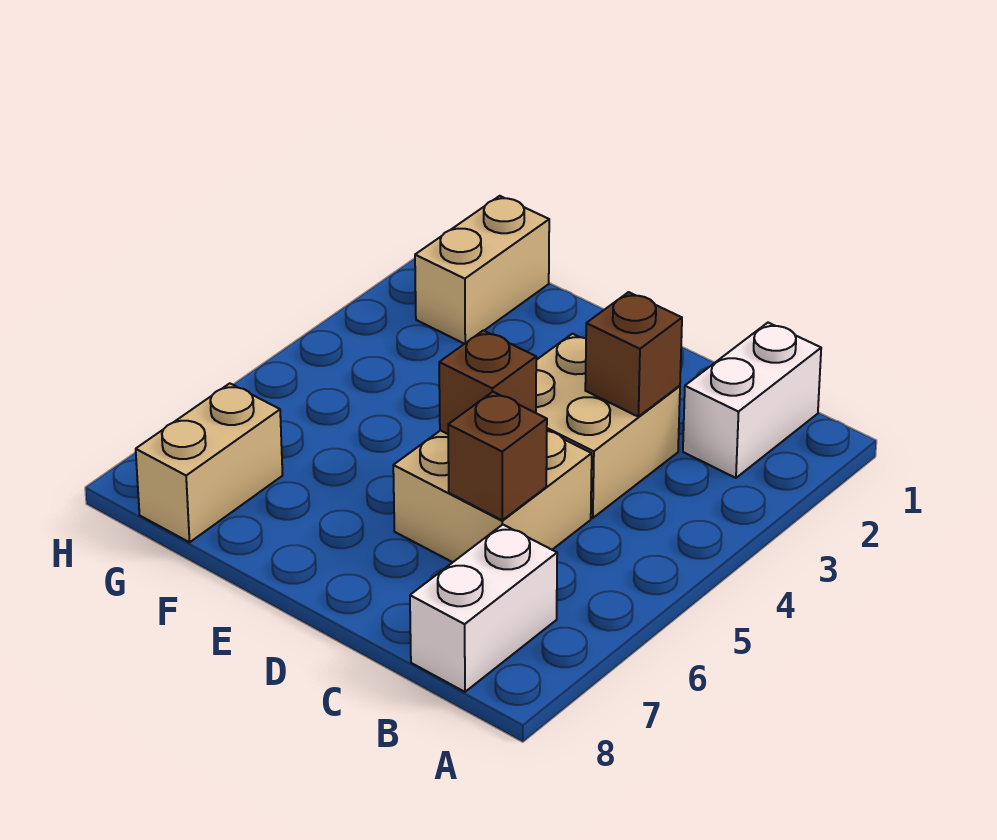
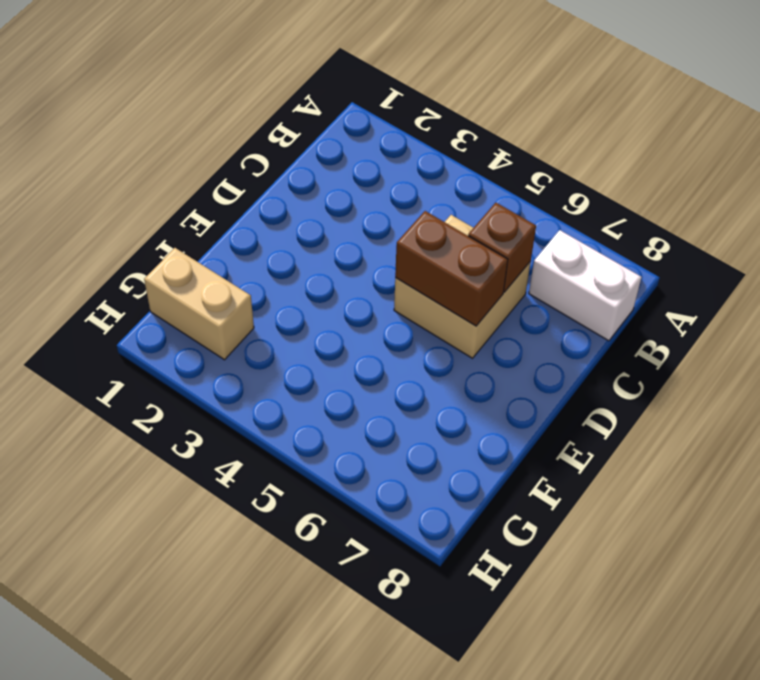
brown 1x2 brick [395,211,508,326] -> brown 1x1 brick [439,330,536,434]
none -> white 1x2 brick [683,323,821,478]
none -> tan 2x2 brick [536,334,680,518]

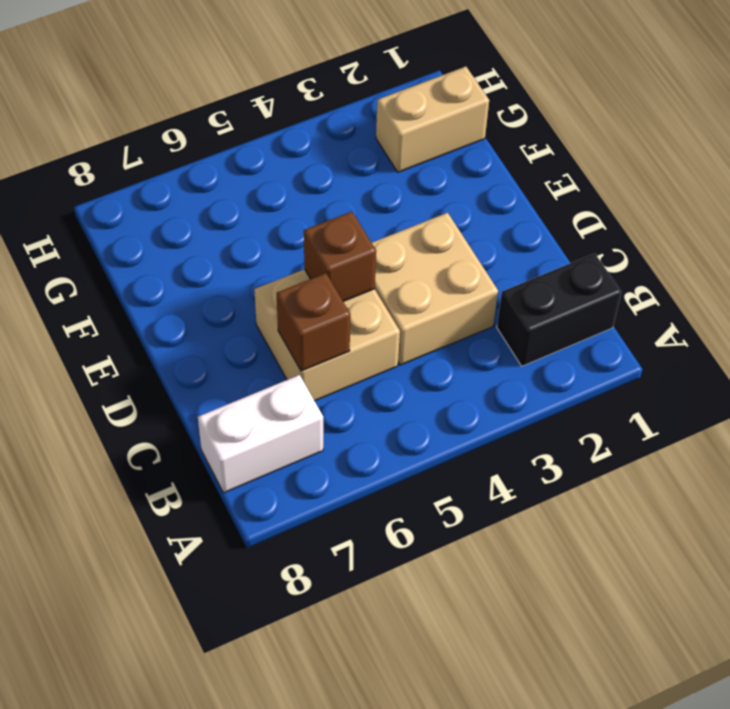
black 1x2 brick [497,253,621,366] -> white 1x2 brick [683,323,821,478]
none -> tan 1x2 brick [136,383,283,542]
none -> brown 1x1 brick [585,292,682,417]

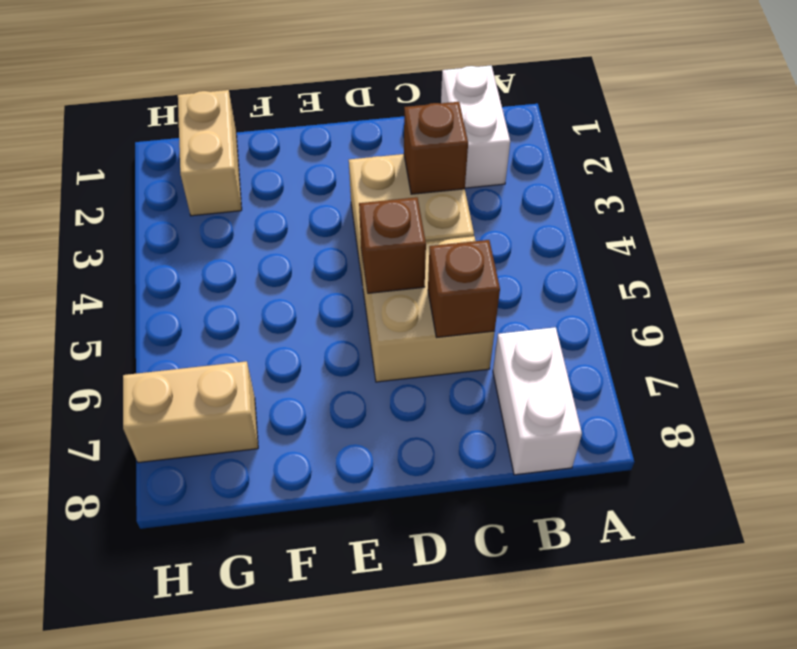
tan 1x2 brick [123,361,258,463] -> tan 1x2 brick turned to [136,383,283,542]

